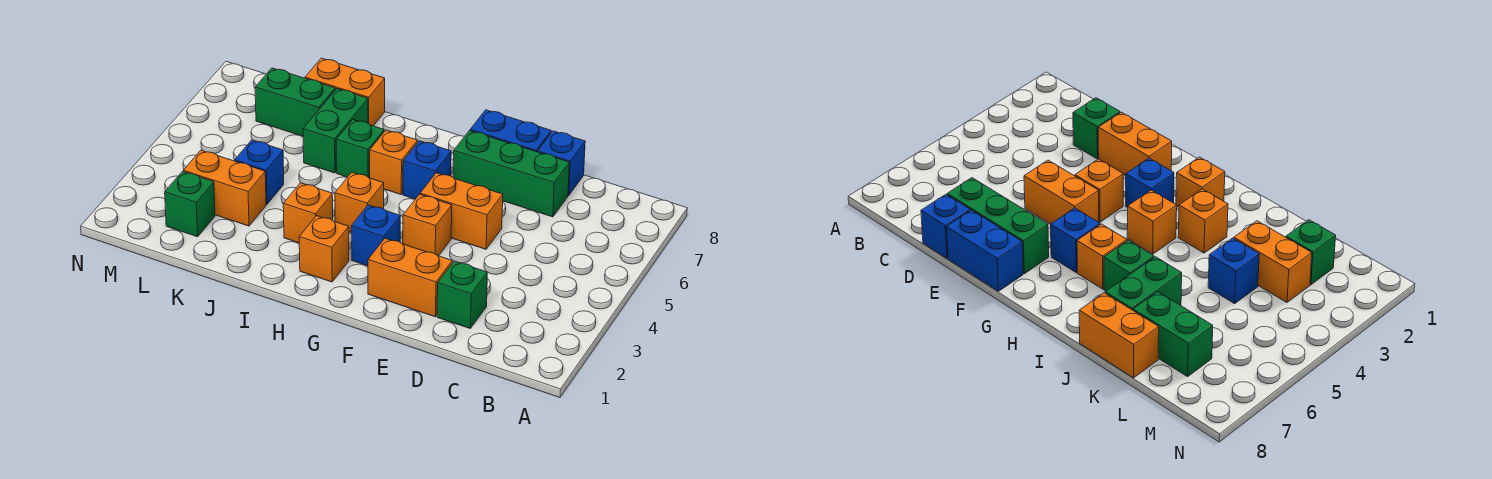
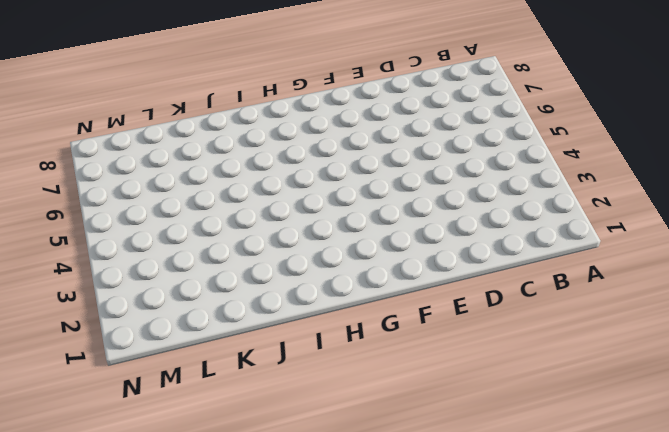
none -> green 1x1 brick [437,261,487,328]
none -> green 1x3 brick [453,131,569,217]
none -> blue 1x1 brick [538,131,585,195]

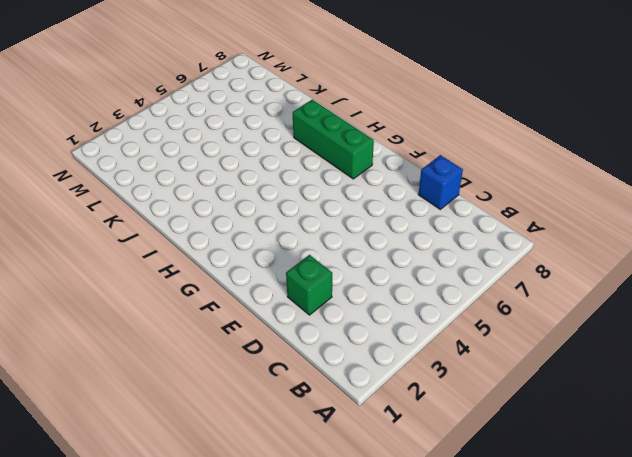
green 1x3 brick [293,100,374,179] -> green 1x3 brick moved to [453,131,569,217]
none -> orange 1x2 brick [368,238,452,317]
none -> orange 1x2 brick [420,173,503,249]
none -> blue 1x2 brick [470,110,551,152]

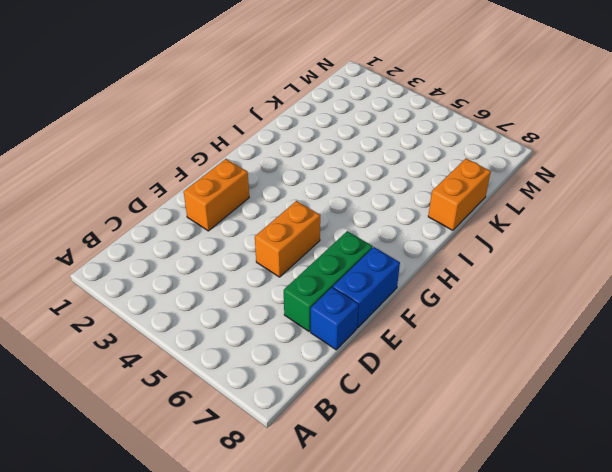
none -> green 1x1 brick [437,261,487,328]
none -> orange 1x1 brick [403,194,452,256]
none -> blue 1x1 brick [351,205,400,266]

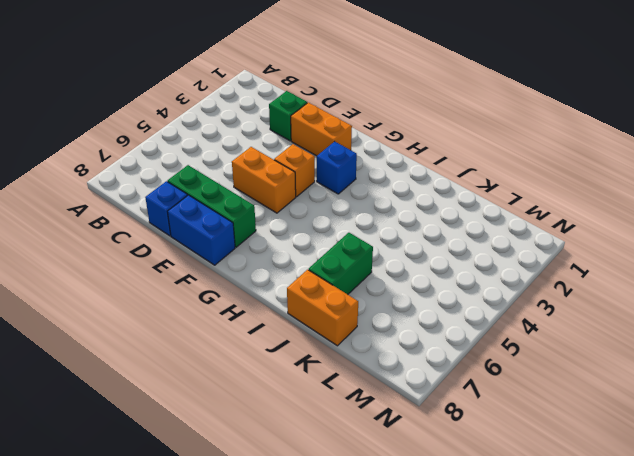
none -> blue 1x1 brick [403,141,451,199]
none -> orange 1x1 brick [299,216,349,282]
none -> orange 1x1 brick [335,172,384,232]

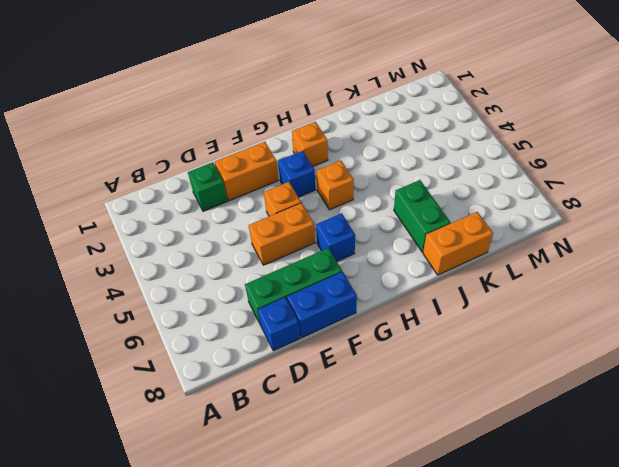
none -> orange 1x1 brick [370,130,418,194]
none -> orange 1x1 brick [283,183,333,243]
none -> green 1x1 brick [336,120,384,178]

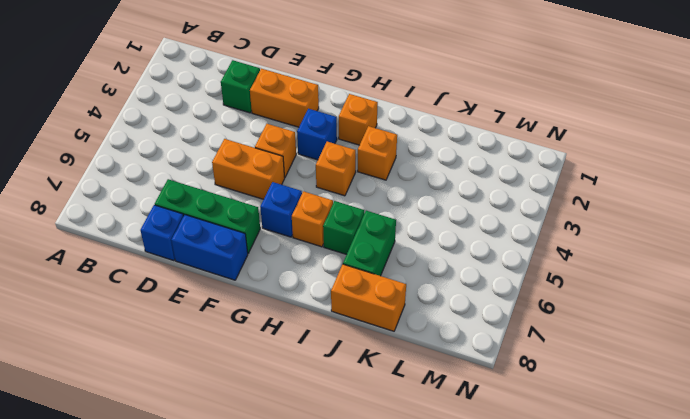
none -> orange 1x2 brick [183,150,266,226]
none -> blue 1x1 brick [235,140,284,205]
none -> green 1x2 brick [255,68,335,136]

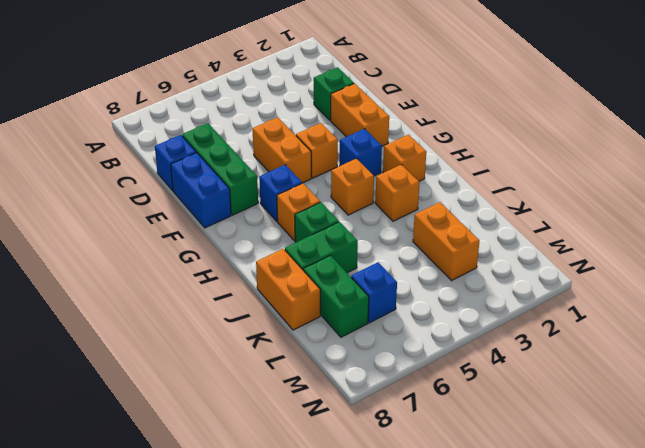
blue 1x1 brick [351,262,397,323] -> blue 1x1 brick moved to [235,140,284,205]
none -> green 1x1 brick [165,171,215,237]

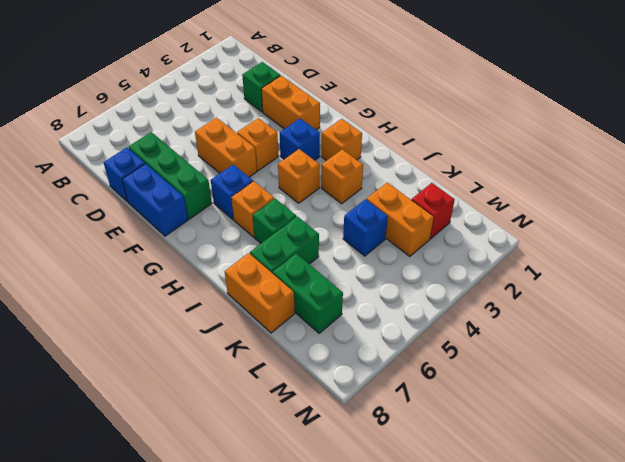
red 1x1 brick [412,183,455,239] -> green 1x1 brick [165,171,215,237]

